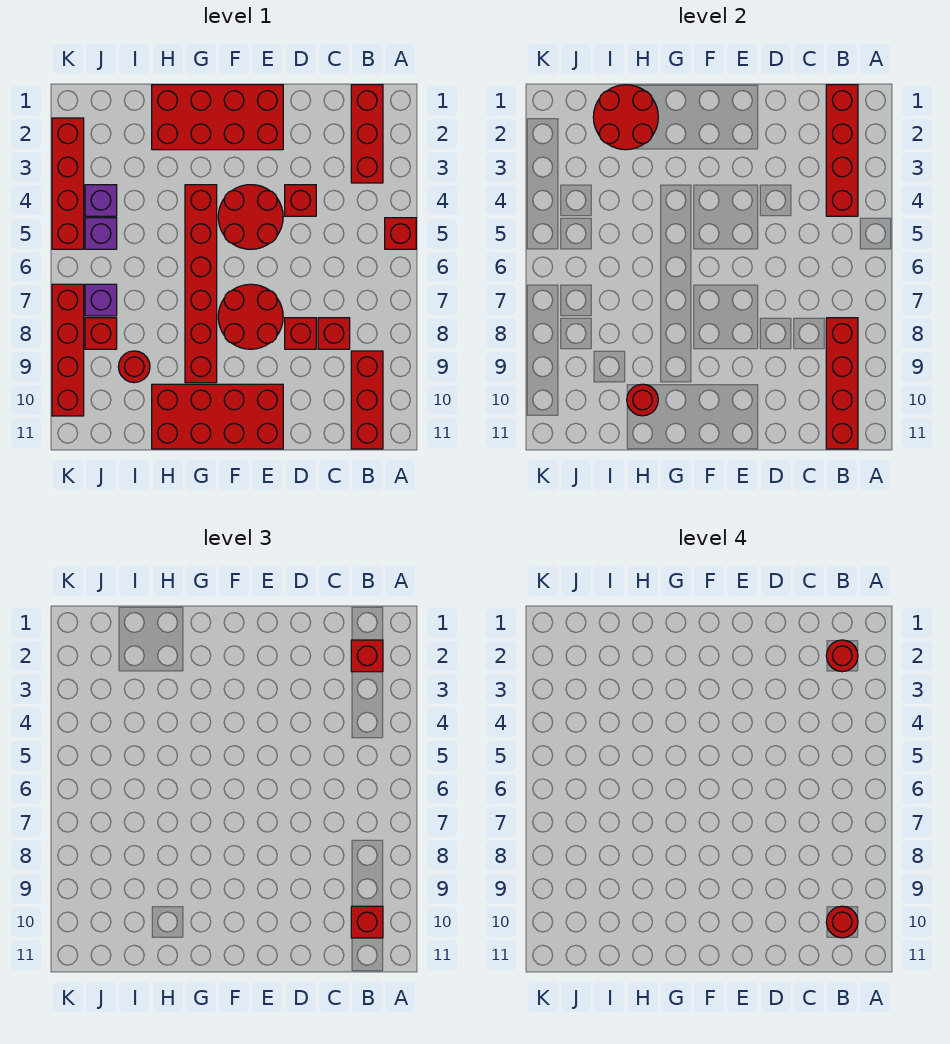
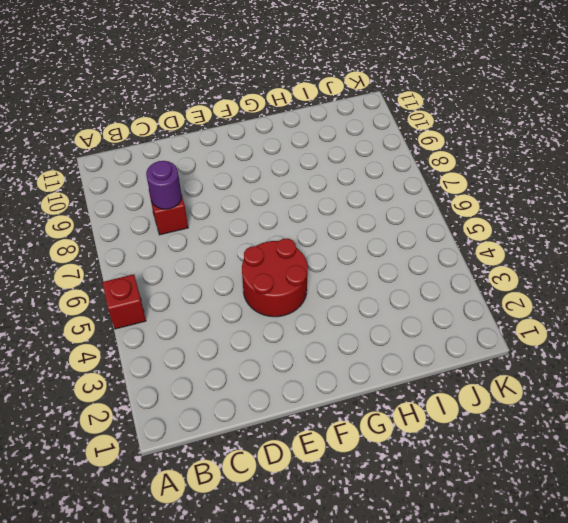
purple 1x1 round brick [146,161,182,209] -> none
none -> red 1x3 brick [351,85,383,183]
none -> red 1x3 brick [351,351,383,449]
none -> red 1x1 brick [285,185,316,216]

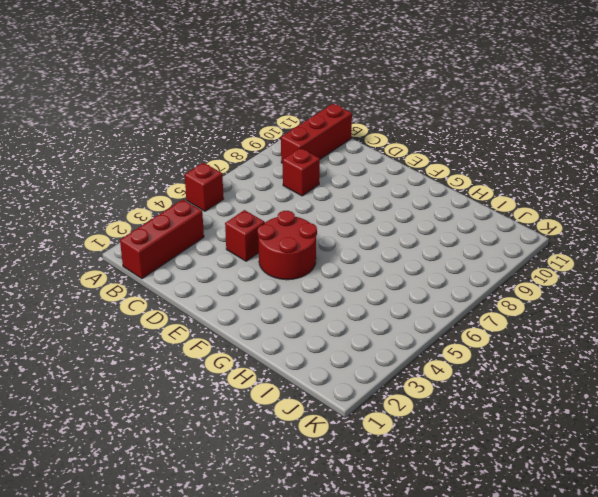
none -> red 1x1 brick [285,318,316,349]
none -> red 2x4 brick [152,85,283,150]
none -> red 2x2 round brick [218,284,283,349]

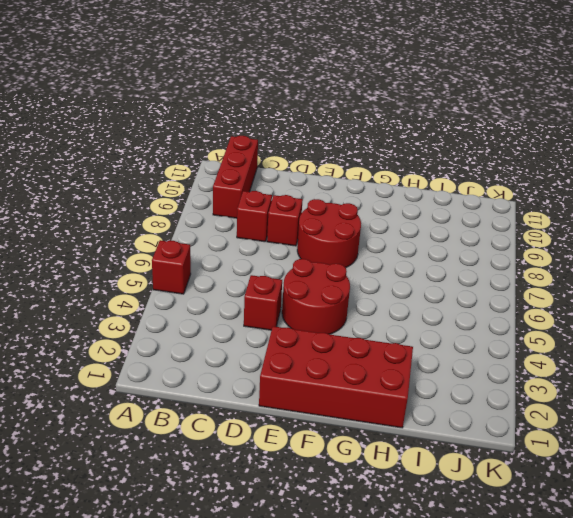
none -> red 1x3 brick [351,85,383,183]
none -> red 2x4 brick [152,384,283,449]
none -> red 1x6 brick [185,185,217,383]

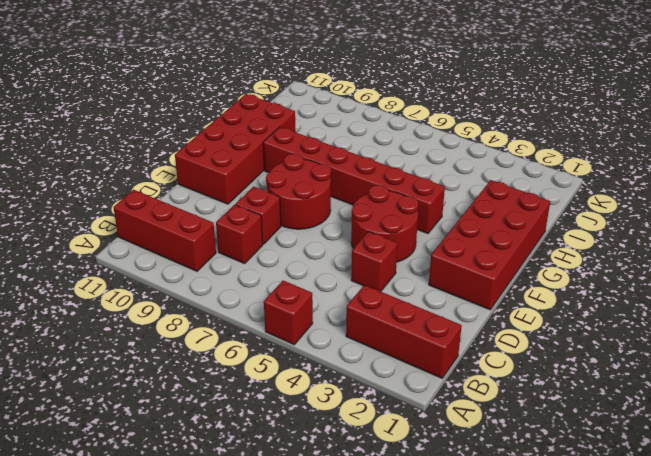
none -> red 1x1 round brick [118,351,150,383]
none -> purple 1x1 brick [85,185,117,216]
none -> purple 1x1 brick [85,218,117,249]

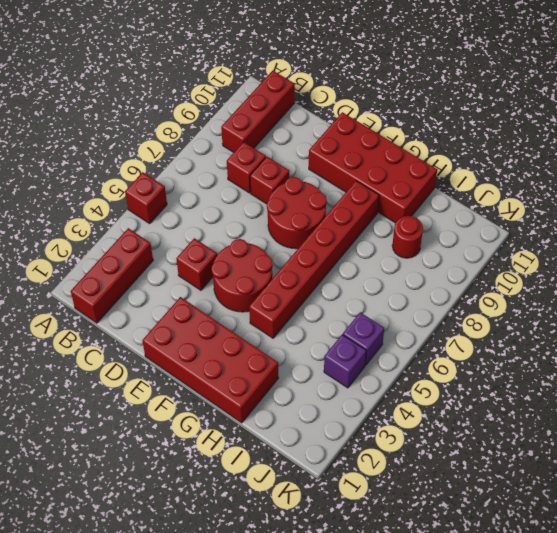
none -> purple 1x1 brick [85,284,117,316]
none -> red 1x1 brick [85,318,117,349]
none -> red 1x4 brick [52,118,84,249]

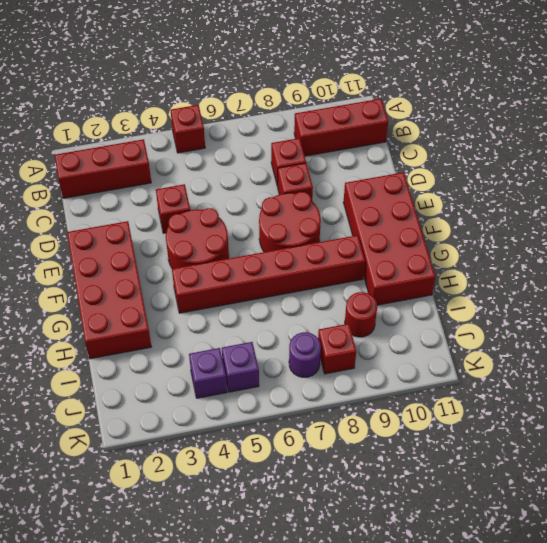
purple 1x1 round brick [289,332,321,377] -> purple 1x1 brick [85,284,117,316]
none -> red 1x4 brick [52,118,84,249]
none -> red 1x4 brick [52,284,84,416]
none -> red 1x4 brick [826,85,858,216]

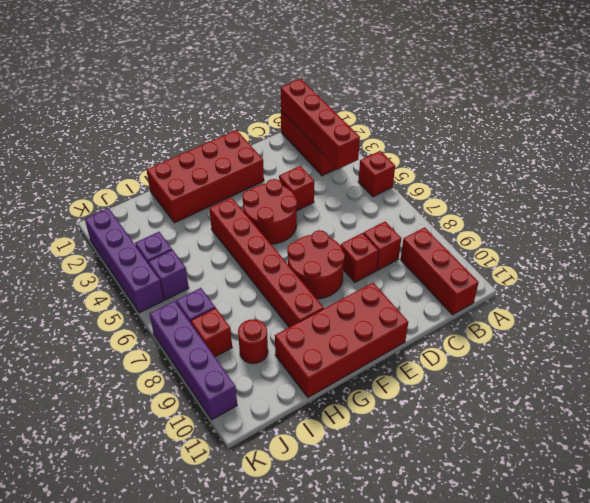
purple 1x4 brick [85,208,164,313] -> red 1x4 brick [52,118,84,249]
purple 1x4 brick [149,301,237,420] -> red 1x4 brick [52,284,84,416]
none -> red 1x4 brick [826,318,858,449]
none -> red 2x2 round brick [593,85,658,150]
none -> red 1x1 round brick [627,384,658,416]

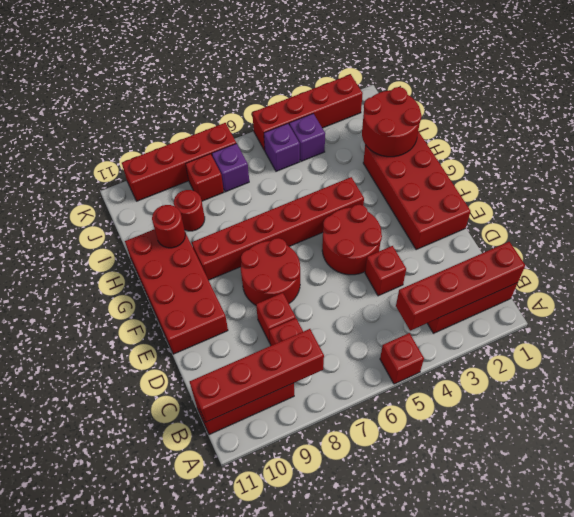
none -> red 1x1 brick [351,640,383,672]
none -> red 1x1 brick [351,906,383,938]
none -> red 1x1 round brick [826,640,858,672]

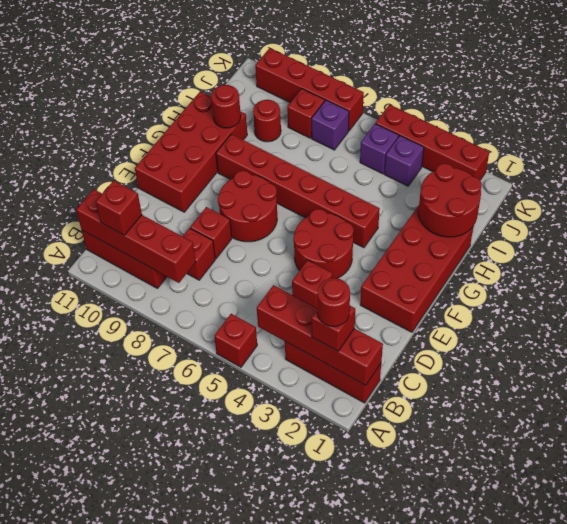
none -> red 1x1 round brick [826,906,858,938]

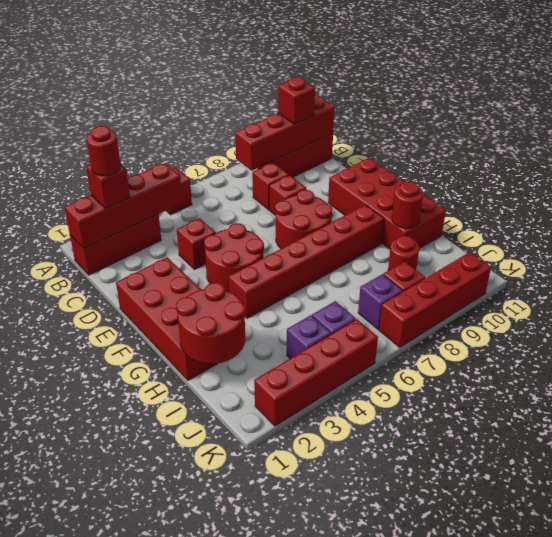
none -> red 1x1 round brick [826,906,858,938]

